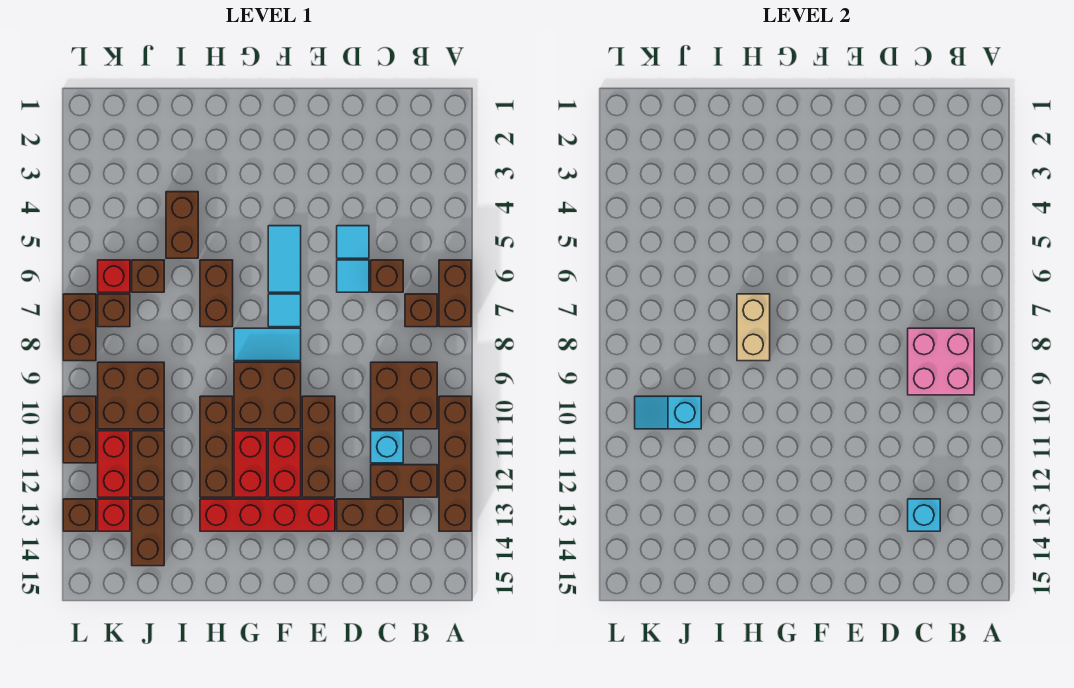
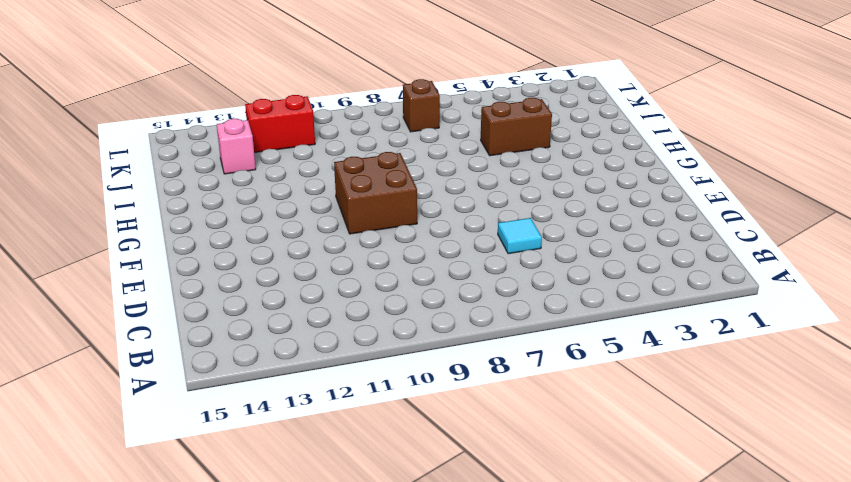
pink 1x1 brick [217,119,256,174] -> brown 1x2 brick [132,499,164,566]
none -> brown 1x2 brick [439,260,471,327]
none -> brown 1x4 brick [439,396,471,531]
none -> brown 1x1 brick [405,294,437,327]
none -> brown 2x2 brick [371,362,437,429]

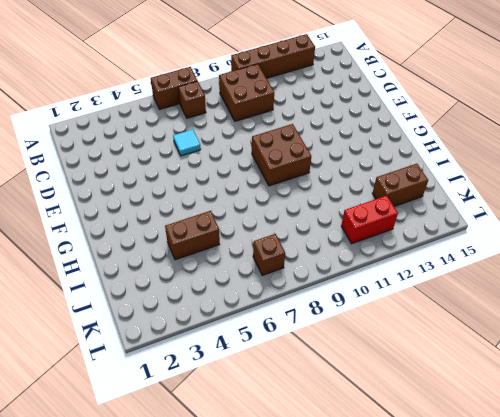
none -> brown 1x2 brick [371,465,437,497]
none -> brown 1x1 brick [371,260,403,292]
none -> cyan 1x1 brick [371,431,403,463]
none -> brown 1x2 brick [337,499,403,531]

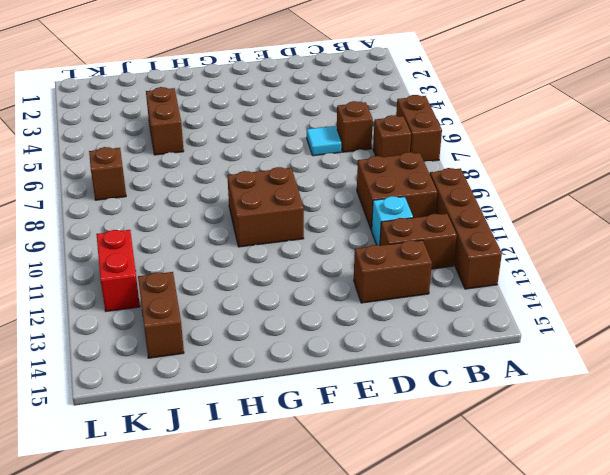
none -> cyan 1x1 tile [337,226,369,258]
none -> brown 1x3 brick [302,396,335,497]
none -> red 1x4 brick [200,499,335,531]
none -> cyan 1x2 tile [268,226,301,292]

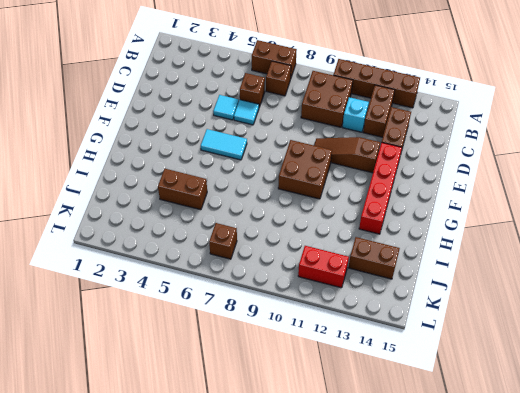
brown 1x3 slope [314,137,380,173] -> brown 1x3 brick [302,396,335,497]
none -> cyan 1x1 tile [268,294,301,327]
none -> cyan 1x2 tile [234,328,301,361]
none -> red 1x2 brick [268,431,301,497]
none -> red 1x2 brick [234,431,267,497]

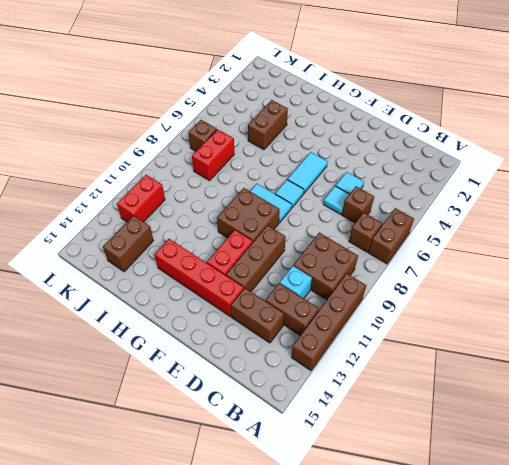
red 1x2 brick [192,129,234,181] -> red 1x2 brick moved to [234,431,267,497]
none -> brown 1x2 brick [200,260,233,327]
none -> brown 1x3 brick [200,396,233,497]
none -> brown 1x1 brick [132,260,164,292]
none -> brown 2x2 brick [98,362,164,429]

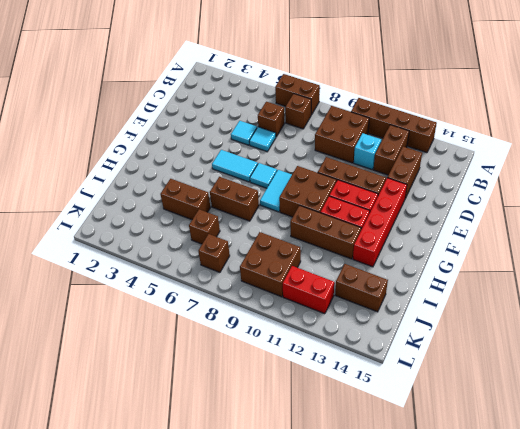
none -> brown 1x2 brick [132,431,164,497]
none -> red 1x1 brick [98,260,130,292]
none -> red 1x1 brick [98,499,130,531]
none -> brown 1x2 brick [63,294,96,361]

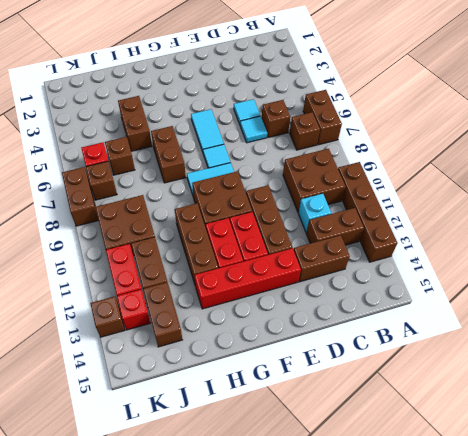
none -> brown 1x2 brick [63,396,96,463]
none -> pink 2x2 brick [908,328,974,395]
none -> cyan 1x1 brick [908,499,940,531]
none -> tan 1x2 brick [737,294,770,361]

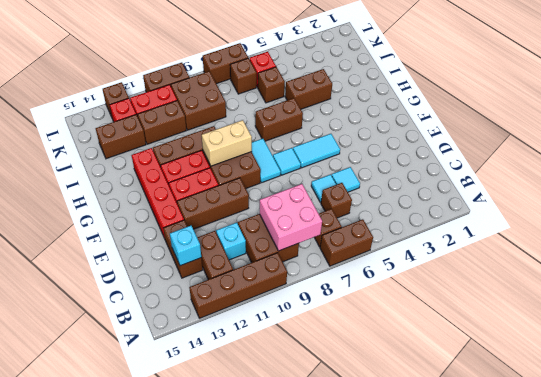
tan 1x2 brick [202,120,252,166] -> tan 1x2 brick moved to [737,294,770,361]
none -> cyan 1x2 slope [635,396,701,429]

